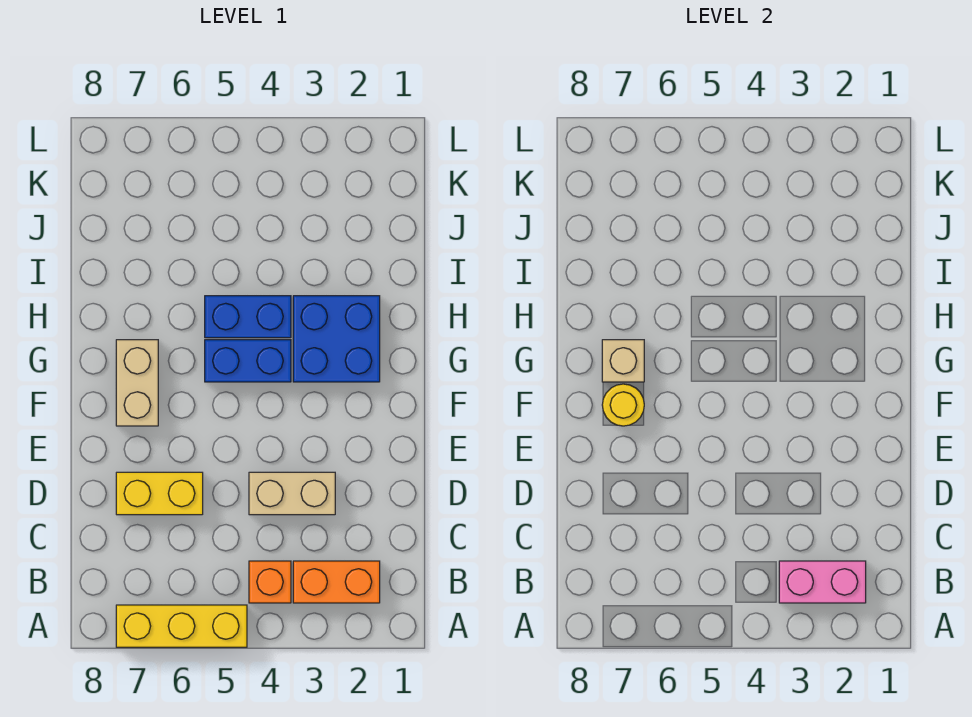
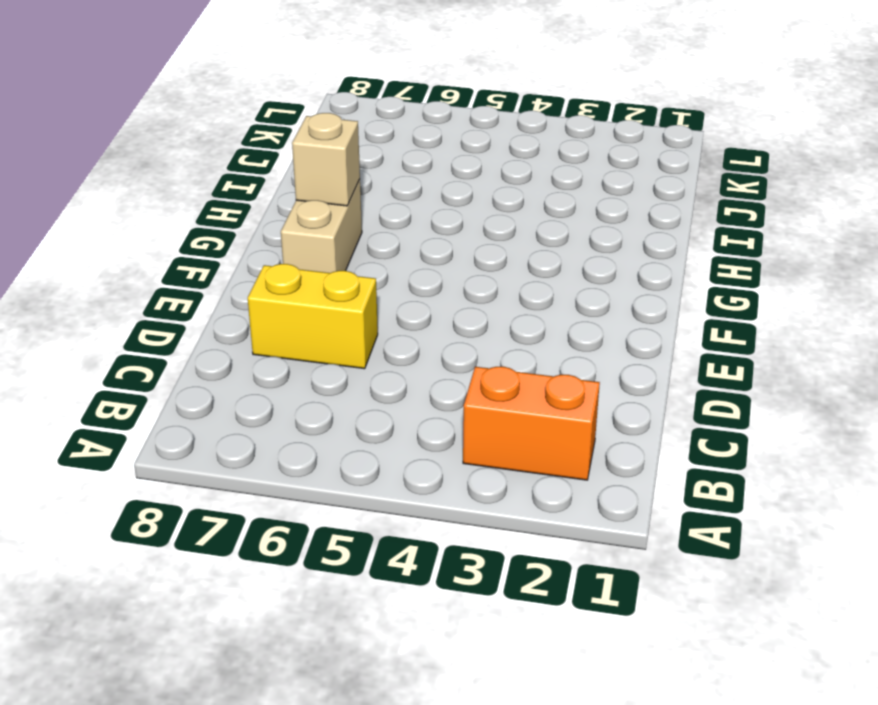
none -> yellow 1x3 brick [116,605,247,647]
none -> orange 1x1 brick [249,561,291,603]
none -> tan 1x2 brick [249,472,335,515]

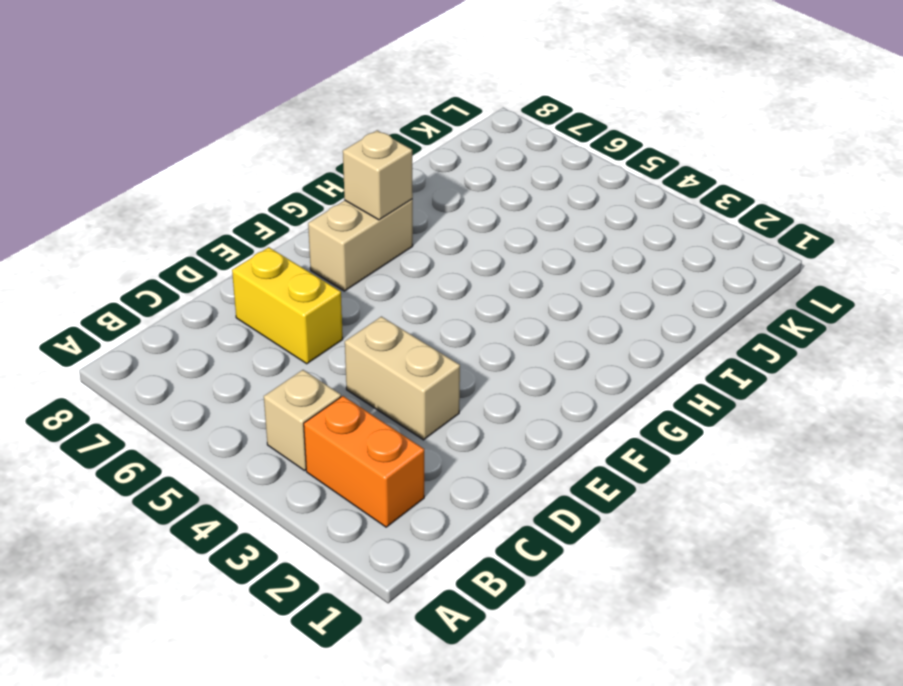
tan 1x1 brick [264,370,341,471] -> orange 1x1 brick [249,561,291,603]
none -> yellow 1x3 brick [116,605,247,647]
none -> blue 2x2 brick [293,296,380,382]
none -> blue 1x2 brick [205,340,291,382]

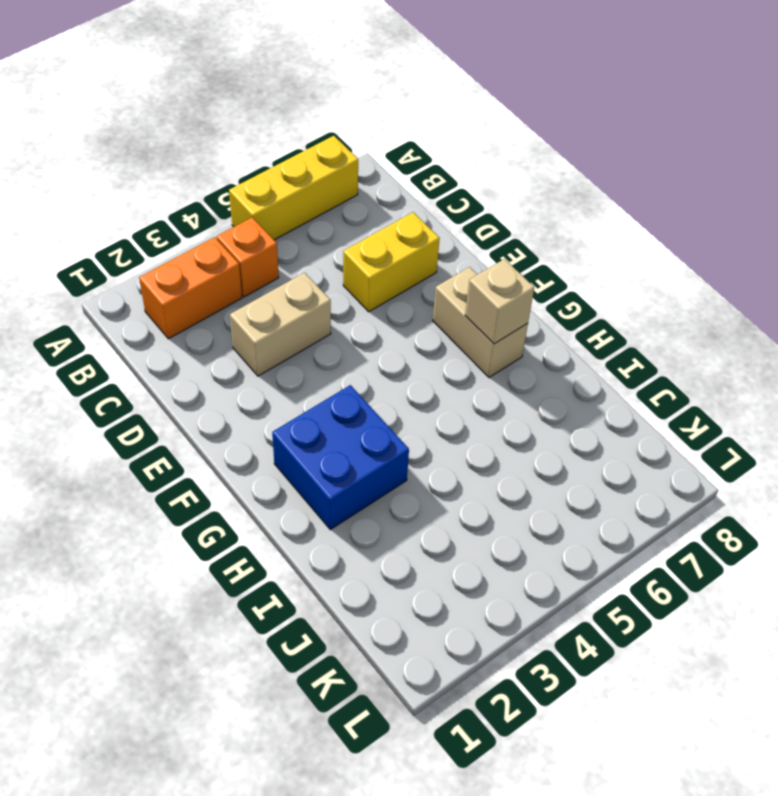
none -> blue 1x2 brick [205,340,291,382]
none -> blue 1x2 brick [205,296,291,338]
none -> pink 1x2 brick [779,561,866,603]

